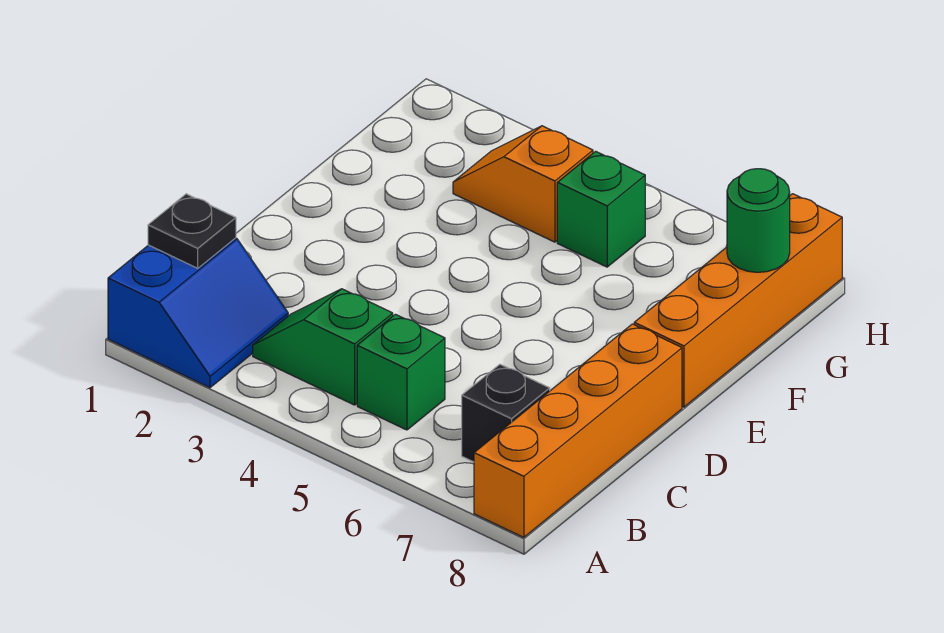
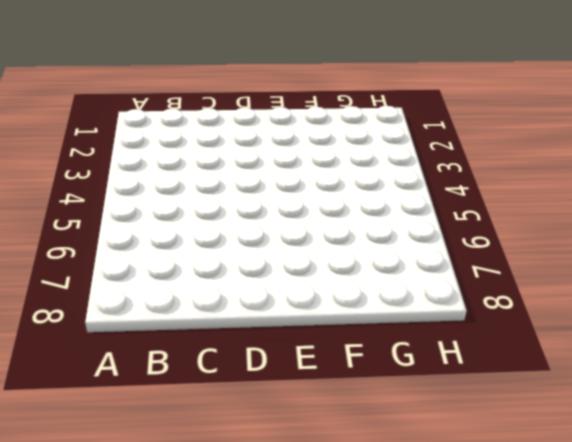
none -> blue 2x2 slope [108,238,288,388]
none -> orange 1x4 brick [474,324,682,537]

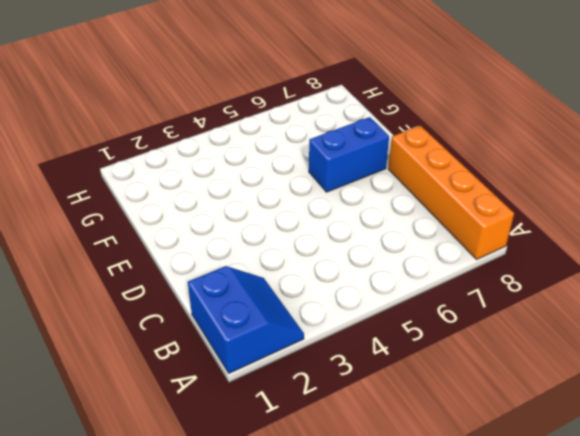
blue 1x2 brick [309,117,389,192] -> none
none -> green 1x2 slope [253,289,393,405]
none -> green 1x1 brick [357,314,445,430]

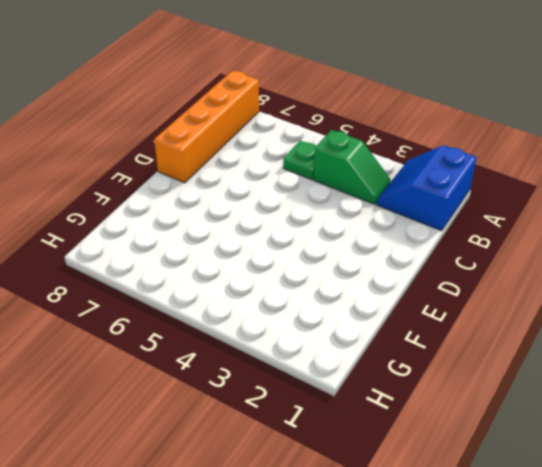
green 1x1 plate [283,141,316,180] -> green 1x1 brick [357,314,445,430]
none -> black 1x1 brick [462,364,550,462]
none -> orange 1x4 brick [634,194,842,407]

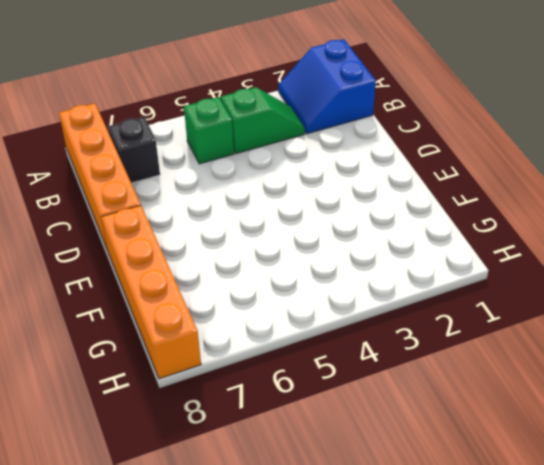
none -> orange 1x2 slope [453,126,593,242]
none -> green 1x1 brick [557,151,645,267]

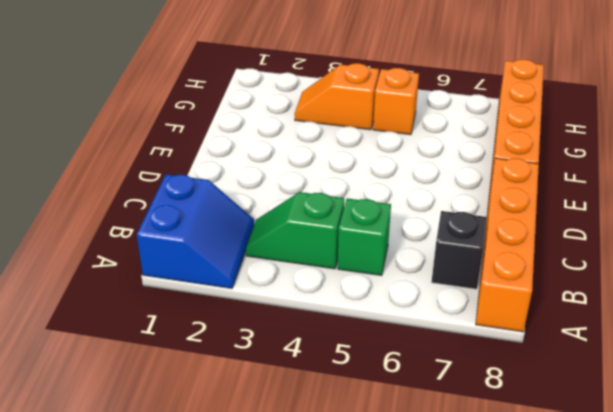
orange 1x1 brick [373,68,419,135] -> green 1x1 brick [557,151,645,267]
none -> black 1x1 plate [148,194,236,268]
none -> green 1x1 round brick [727,169,790,272]

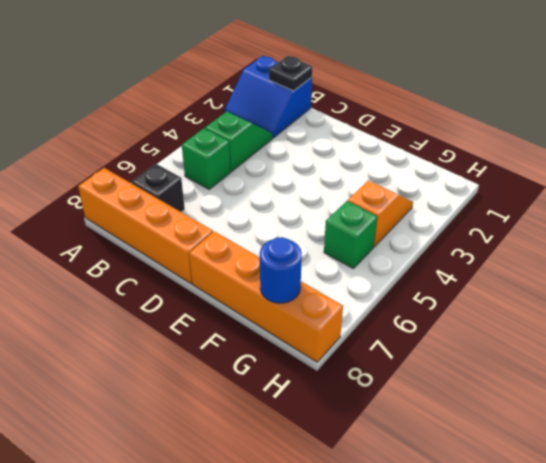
blue 1x1 round brick [260,237,302,303] -> green 1x1 round brick [727,169,790,272]

